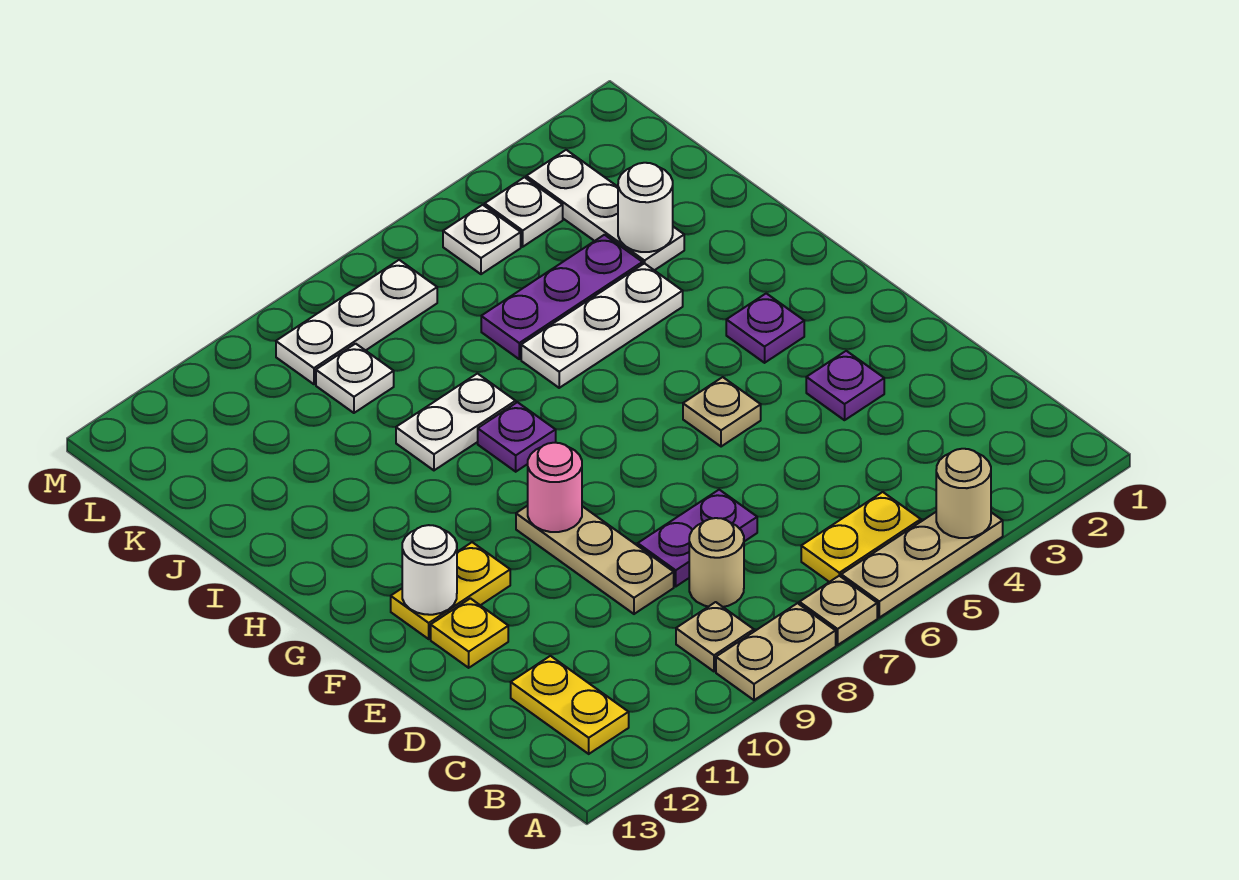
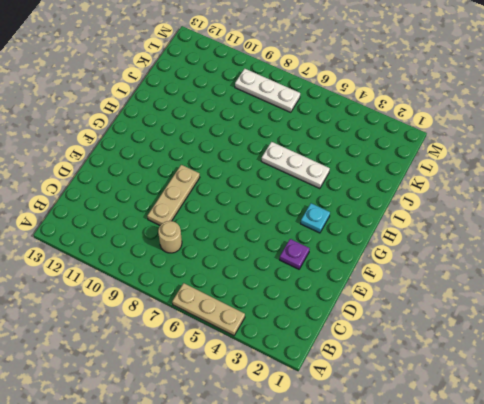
cyan 1x1 plate [301,203,330,233] -> purple 1x1 plate [726,293,804,363]
none -> tan 1x1 plate [799,576,877,645]
none -> tan 1x2 plate [716,603,836,700]
none -> yellow 1x2 plate [801,492,921,582]

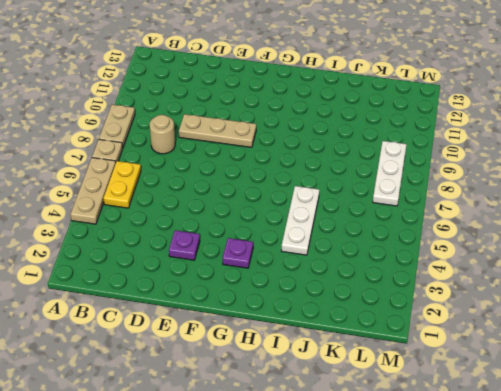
none -> tan 1x1 plate [676,602,754,671]
none -> yellow 1x2 plate [511,656,629,754]
none -> purple 1x2 plate [638,490,757,586]

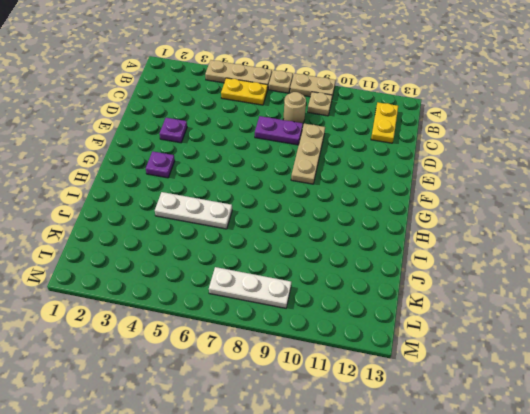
none -> yellow 1x1 plate [431,598,508,668]
none -> tan 1x1 plate [683,377,761,447]
none -> yellow 1x2 plate [391,542,510,639]

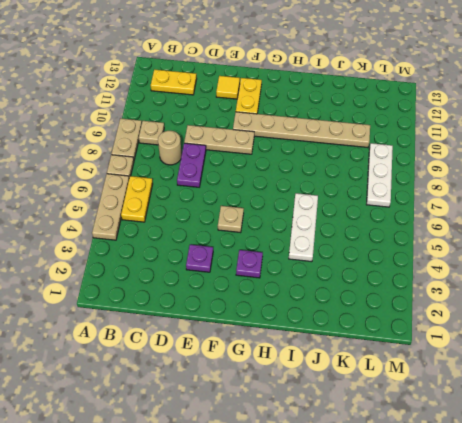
yellow 1x1 tile [216,76,240,99] -> yellow 1x1 plate [431,598,508,668]
tan 1x6 plate [233,112,370,148] -> none
none -> purple 1x1 plate [478,402,556,472]
none -> white 1x2 plate [396,374,516,470]
none -> white 1x3 plate [526,150,684,270]

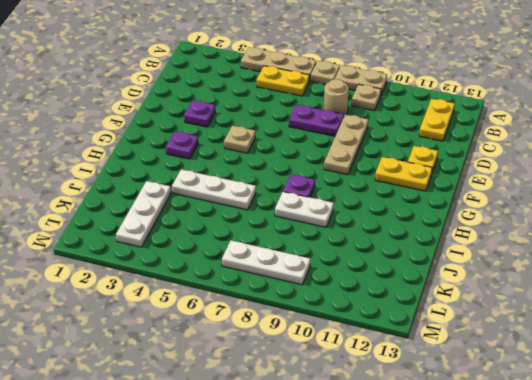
none -> purple 1x3 plate [481,235,643,359]
none -> white 1x1 plate [316,344,394,413]
none -> white 1x1 plate [485,177,563,247]

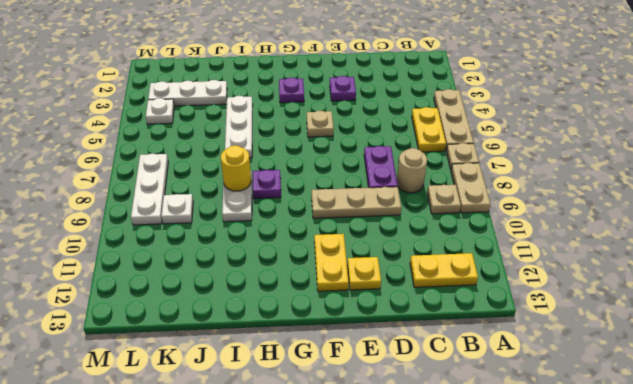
yellow 1x1 round brick [221,145,251,191] -> none
none -> purple 1x3 plate [481,235,643,359]
none -> white 1x1 plate [443,205,521,274]
none -> tan 1x1 round brick [936,449,991,538]

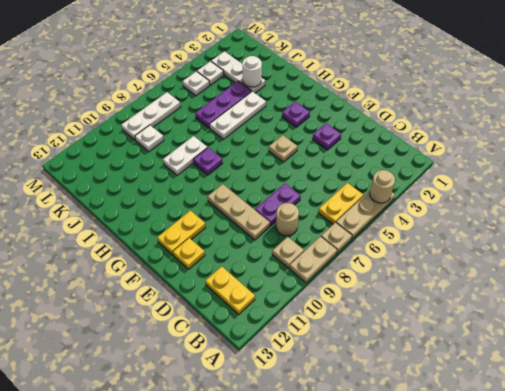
none -> pink 1x1 round brick [528,443,582,532]
none -> white 1x1 round brick [402,525,457,615]

